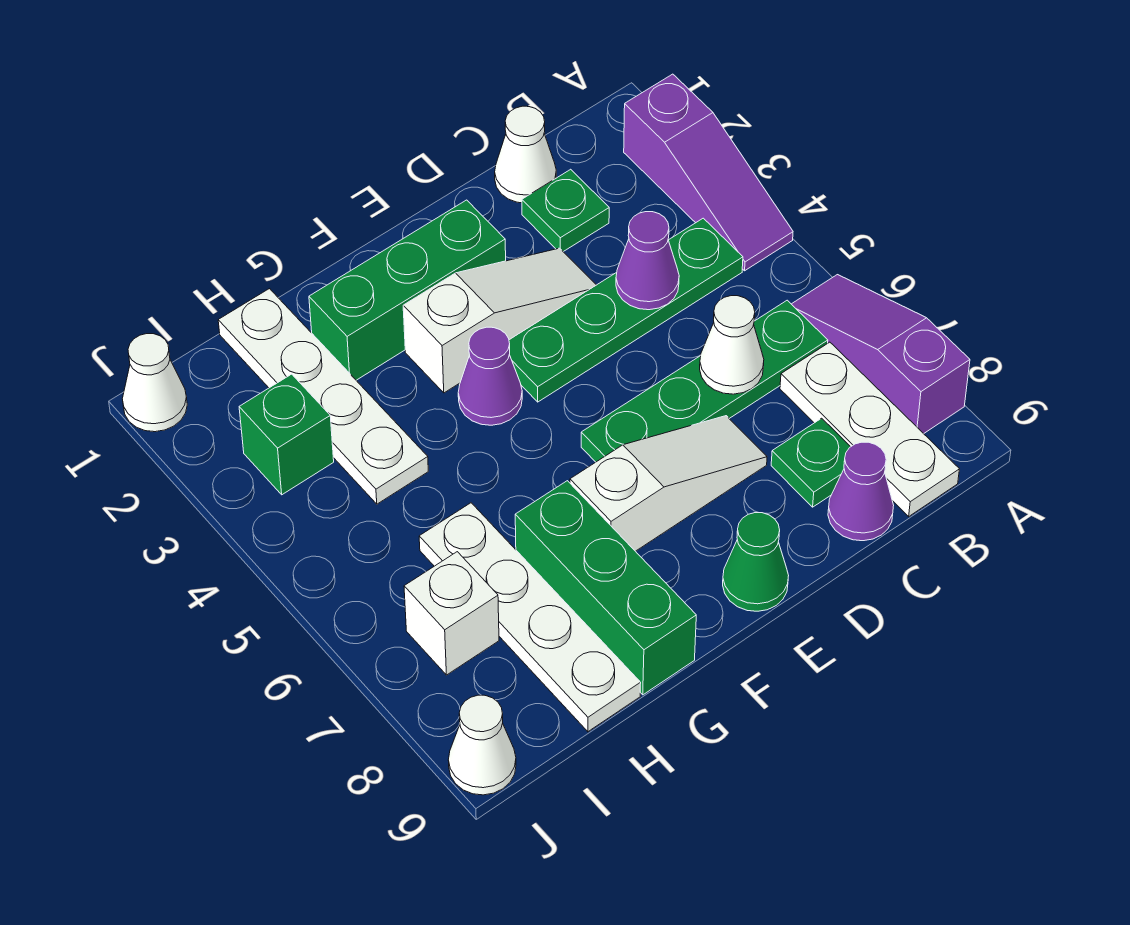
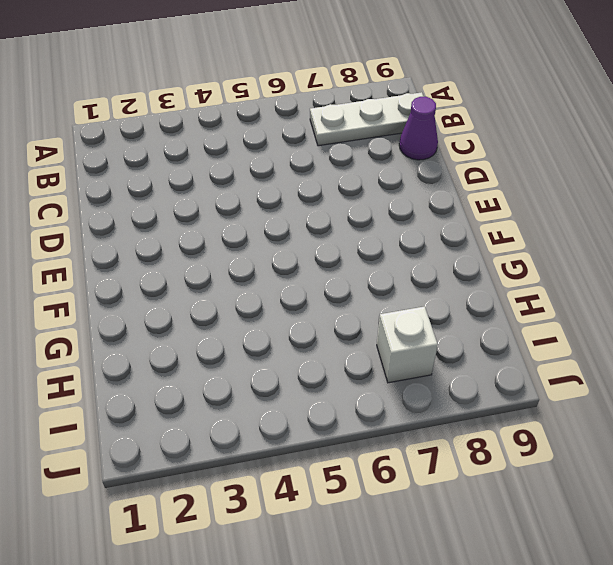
none -> purple 1x3 slope [624,74,793,271]
none -> purple 1x3 slope [792,275,970,434]
none -> green 1x4 plate [509,218,743,402]

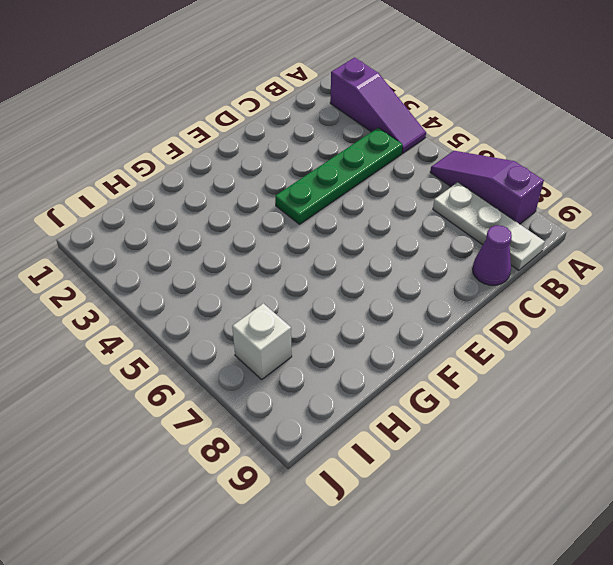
none -> green 1x4 plate [581,300,828,462]
none -> white 1x1 cone [495,106,556,203]
none -> green 1x1 plate [522,169,609,252]

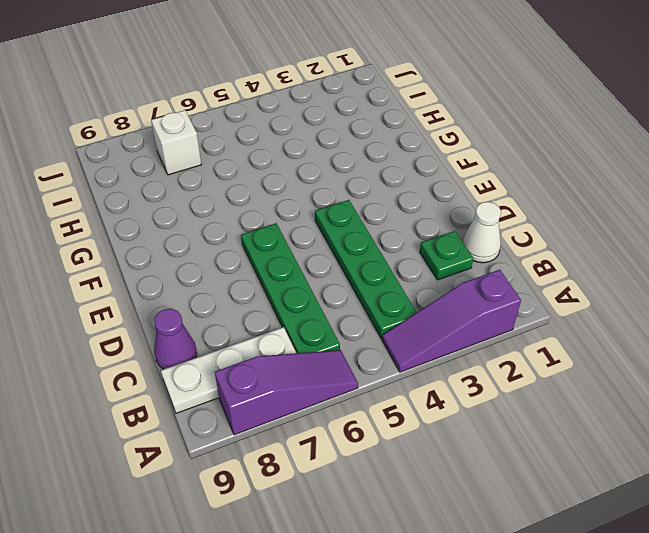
none -> green 1x1 plate [771,418,850,507]
none -> white 1x3 slope [403,248,596,393]
none -> white 1x3 slope [570,416,767,551]

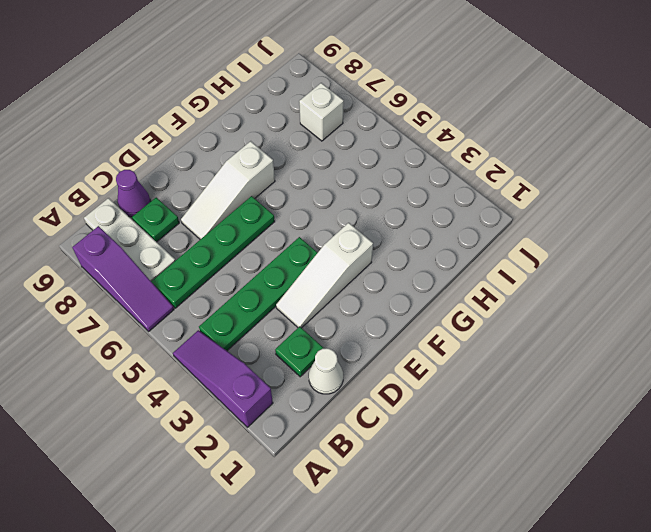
none -> green 1x3 brick [309,200,506,380]
none -> green 1x1 cone [723,513,789,611]
none -> purple 1x1 cone [458,327,522,425]

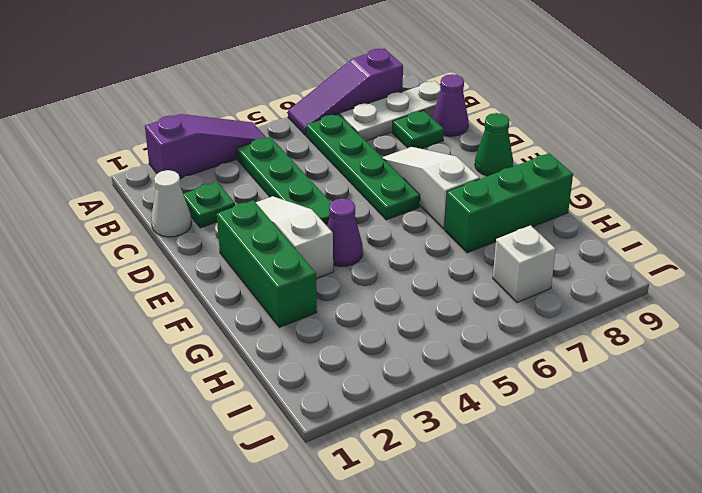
none -> white 1x4 plate [218,289,428,504]
none -> white 1x4 plate [419,503,641,732]
none -> green 1x1 brick [239,374,334,495]

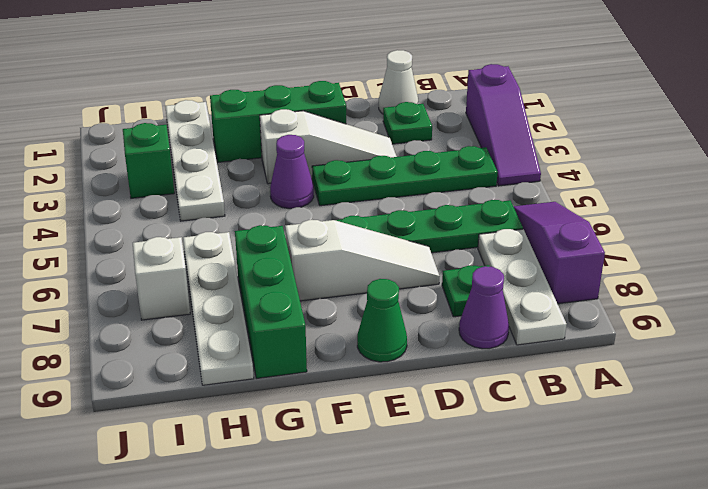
none -> white 1x1 cone [122,334,187,432]
none -> white 1x1 cone [448,695,516,795]
none -> purple 1x1 cone [616,212,679,310]

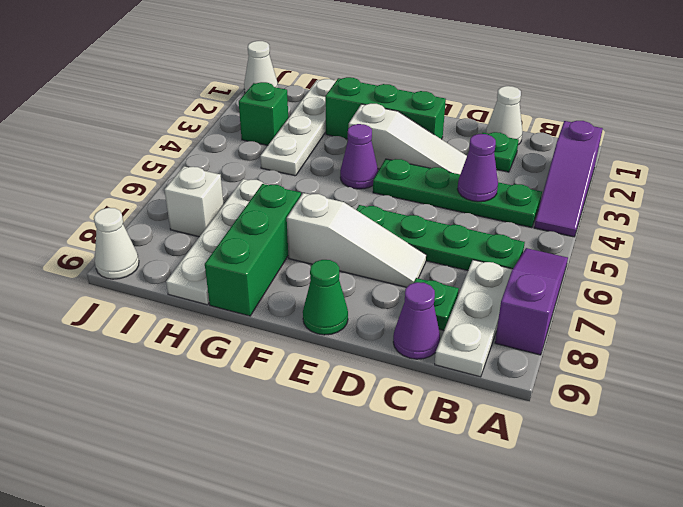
none -> white 1x1 cone [700,296,764,394]

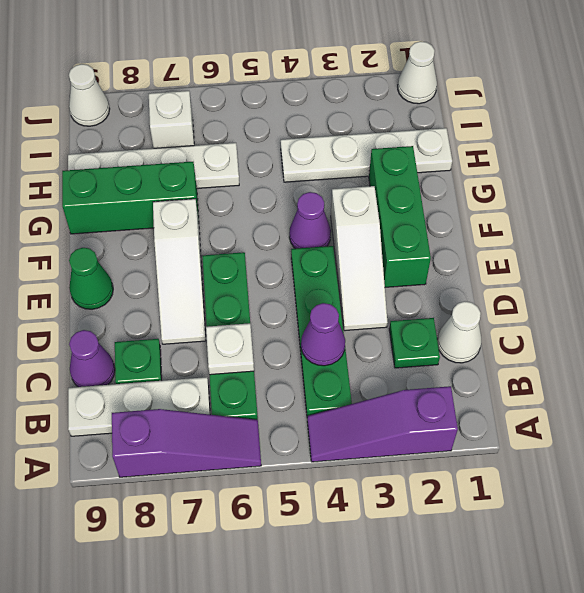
white 1x1 plate [206,323,254,375] -> white 1x1 cone [700,296,764,394]
none -> green 1x1 brick [239,374,334,495]

